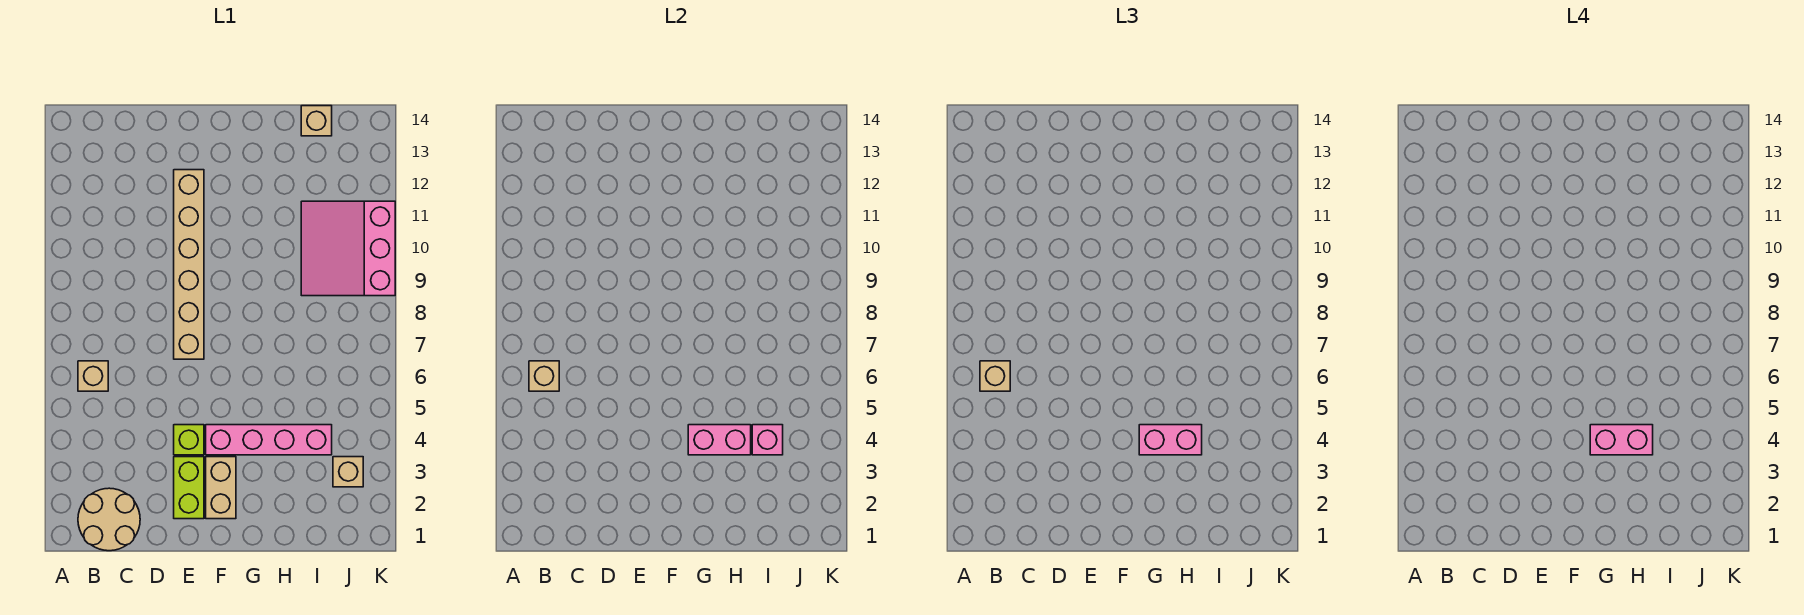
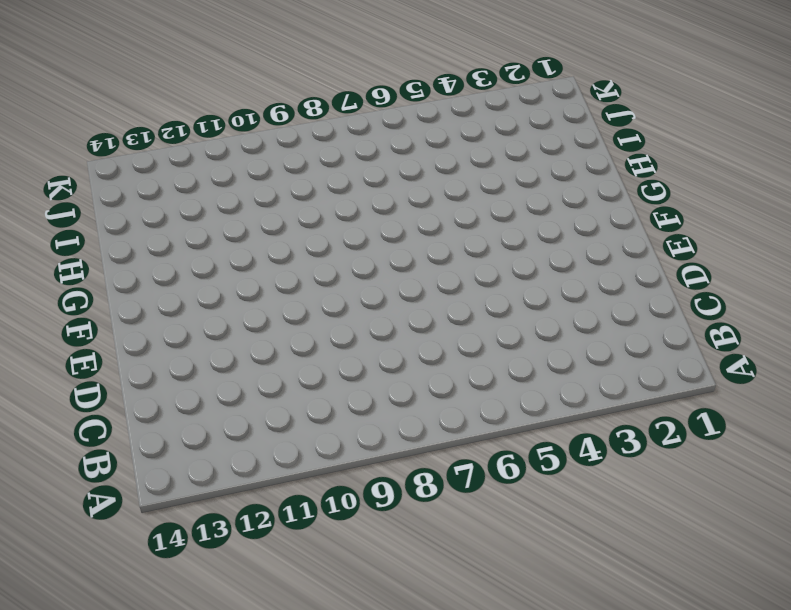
none -> tan 2x2 round brick [78,488,140,551]
none -> tan 1x1 brick [78,361,108,391]
none -> lime 1x2 brick [174,457,204,519]

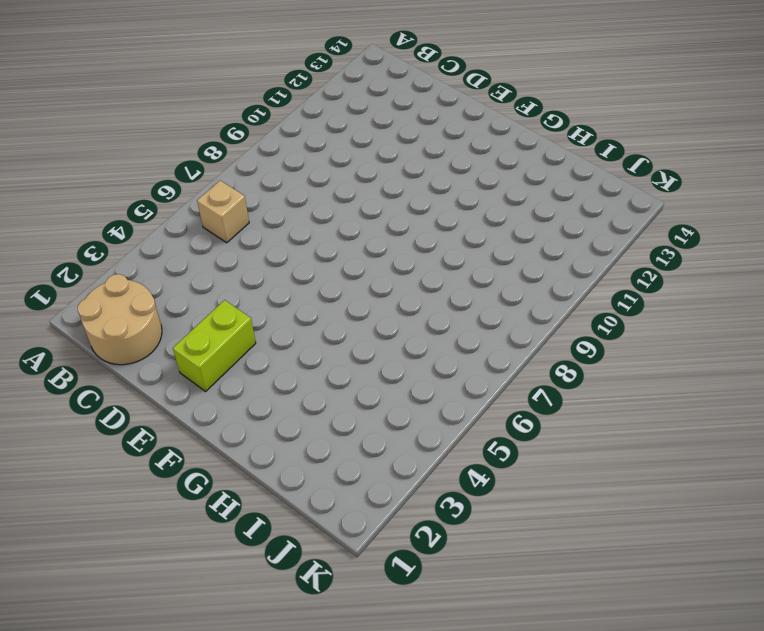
none -> lime 1x1 brick [174,425,204,455]
none -> tan 1x6 brick [174,170,204,359]
none -> tan 1x2 brick [206,457,236,519]

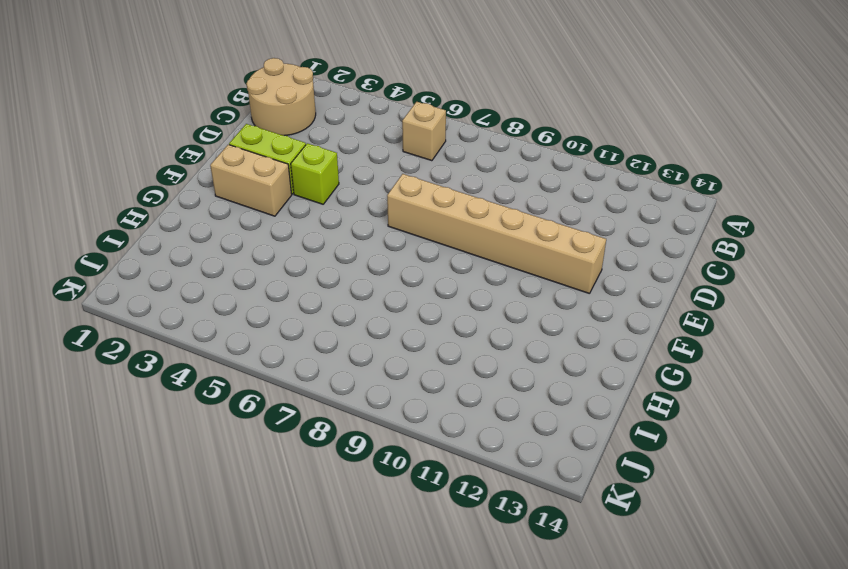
none -> pink 1x4 brick [206,425,332,455]
none -> pink 3x3 slope [301,201,395,296]
none -> tan 1x1 brick [301,106,332,136]

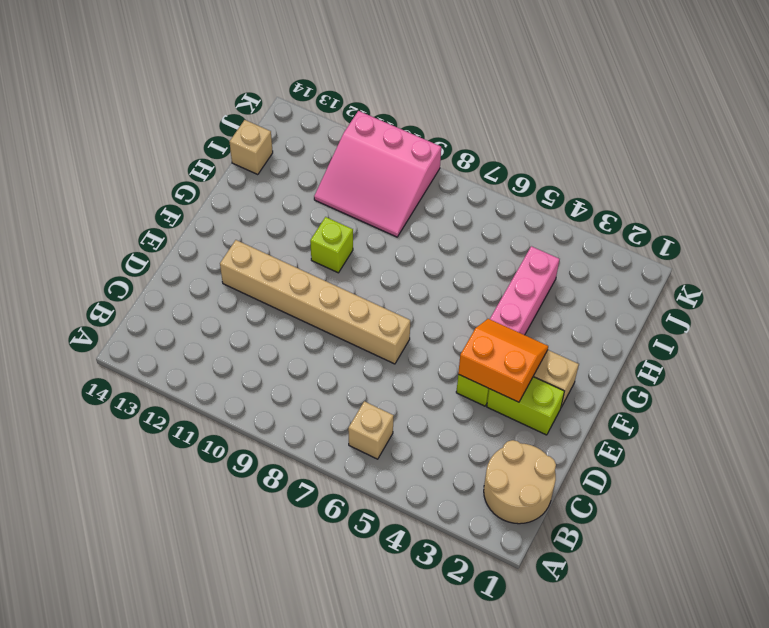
orange 2x2 slope [458,319,548,402] -> none
lime 1x1 brick [310,217,353,273] -> none
none -> tan 1x1 brick [333,457,363,487]
none -> tan 1x1 brick [529,361,559,391]
none -> pink 1x2 brick [688,425,751,455]

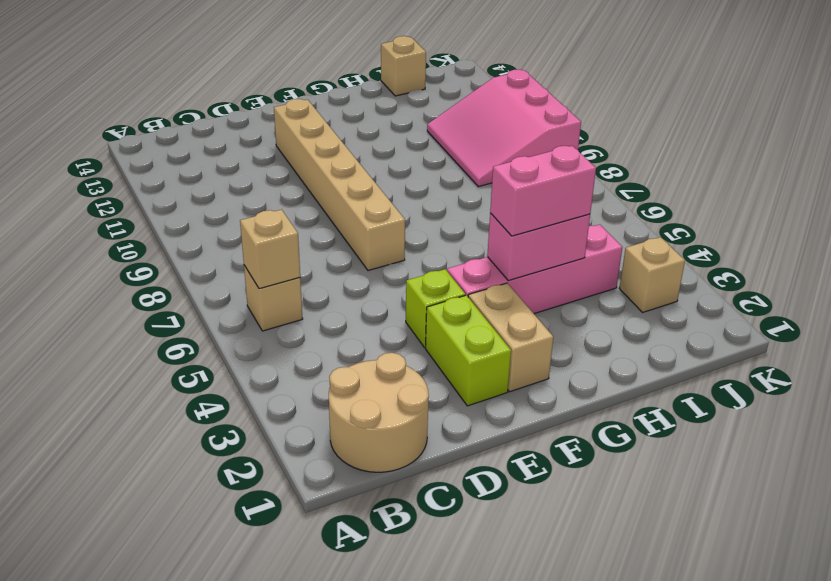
none -> pink 1x1 brick [752,425,783,455]
none -> tan 1x1 brick [980,361,1010,391]
none -> pink 1x2 brick [1590,425,1653,455]

